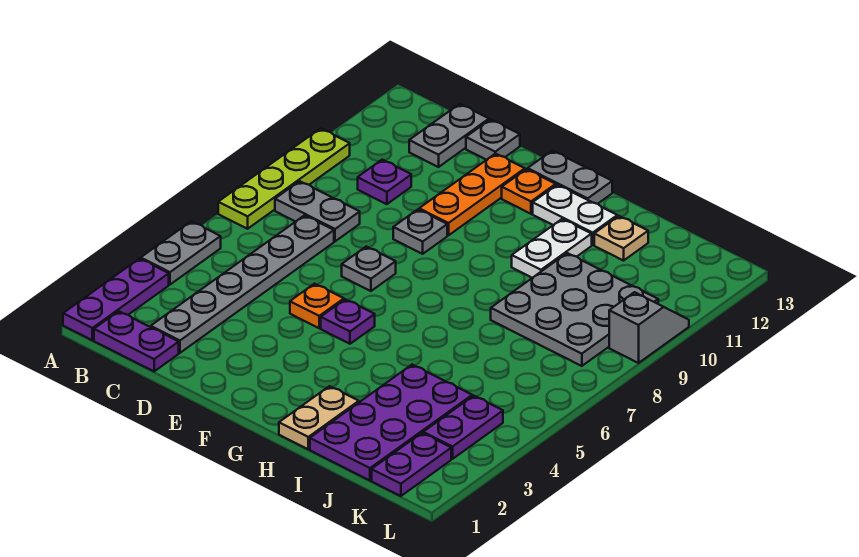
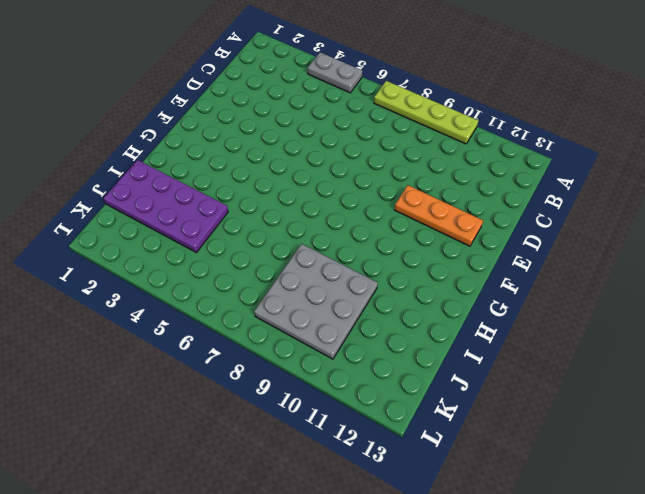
none -> purple 1x3 plate [63,259,169,340]
none -> purple 1x2 plate [94,311,179,371]
none -> grey 1x2 plate [275,181,360,241]

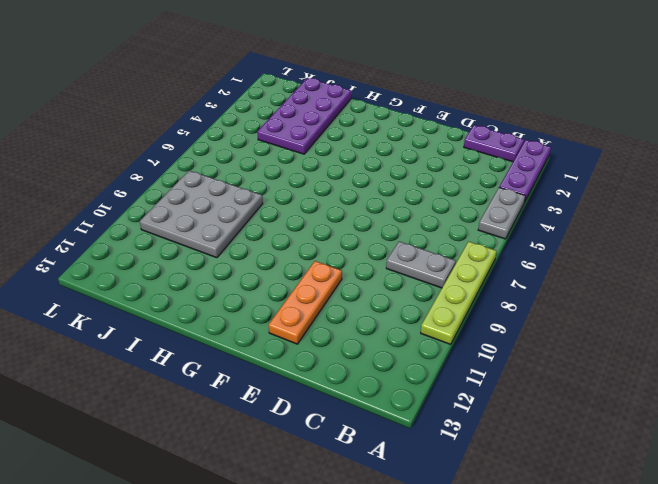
none -> grey 1x6 plate [151,215,334,353]
none -> purple 1x1 plate [358,160,411,204]
none -> grey 1x2 plate [409,104,489,167]

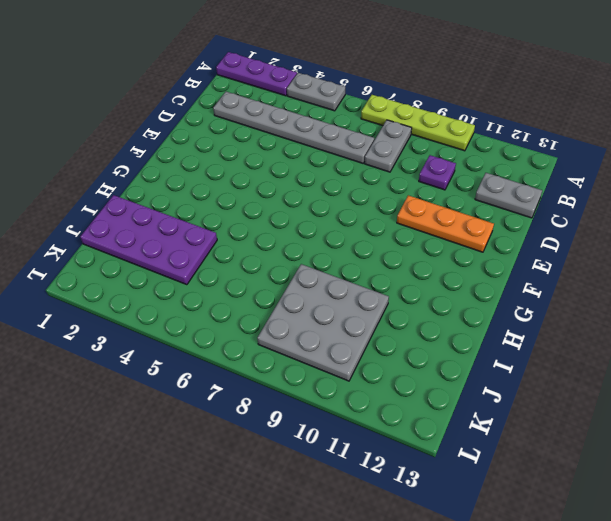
none -> purple 1x2 plate [94,311,179,371]
none -> grey 1x1 plate [466,119,520,160]
none -> orange 1x1 plate [290,284,344,328]

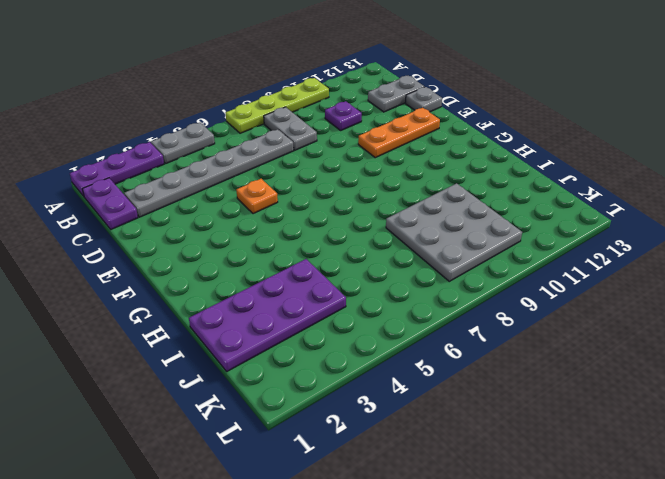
none -> grey 1x1 plate [342,246,396,291]
none -> grey 1x1 plate [393,209,447,254]
none -> purple 1x1 plate [321,299,375,344]

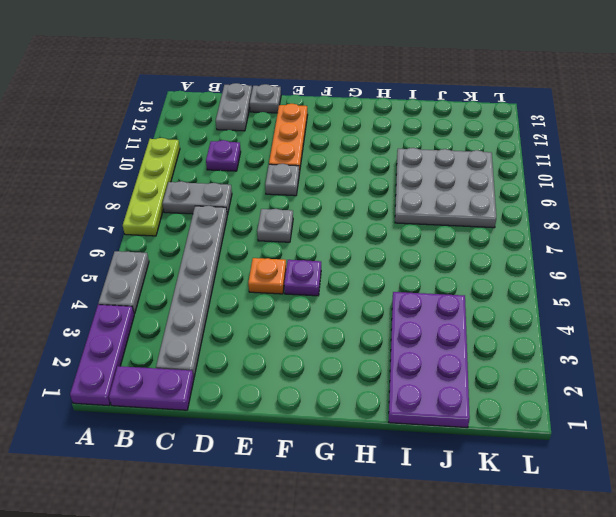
none -> orange 1x1 plate [502,169,556,214]
none -> grey 1x2 plate [528,151,612,204]
none -> white 1x2 plate [533,185,617,245]

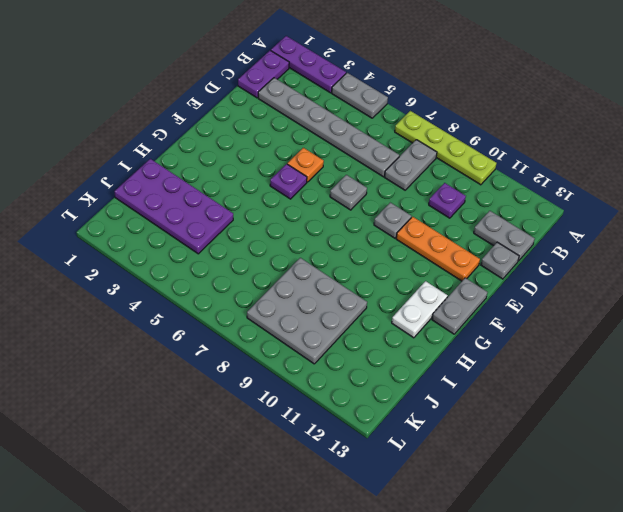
none -> orange 1x1 plate [502,169,556,214]
none -> tan 1x2 plate [279,386,359,449]
none -> white 1x2 plate [512,219,592,278]

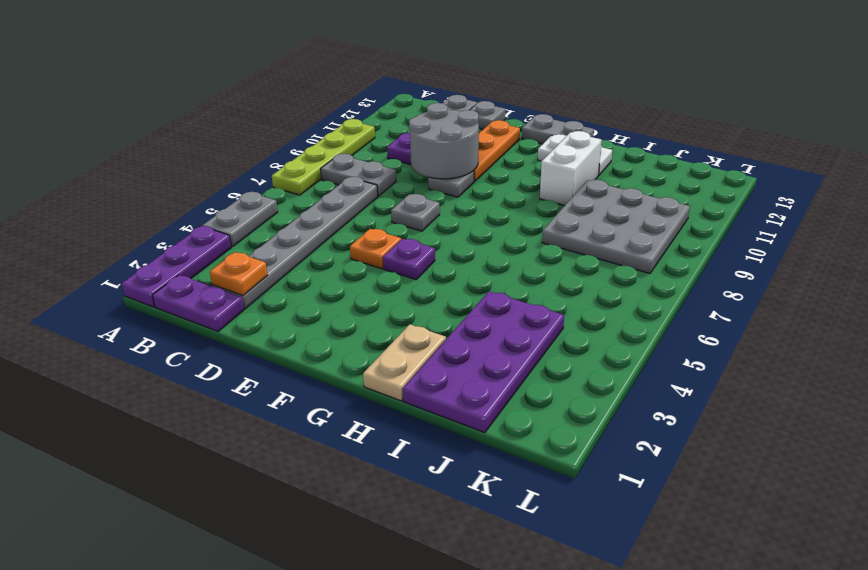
orange 1x1 plate [210,252,267,296] -> orange 1x1 plate moved to [502,169,556,214]
grey 2x2 round brick [409,103,479,179] -> none
white 1x2 brick [540,131,601,206] -> white 1x2 plate [512,219,592,278]
none -> tan 1x1 plate [594,216,648,261]
none -> purple 1x2 plate [372,433,451,496]
none -> purple 1x2 plate [423,396,503,459]

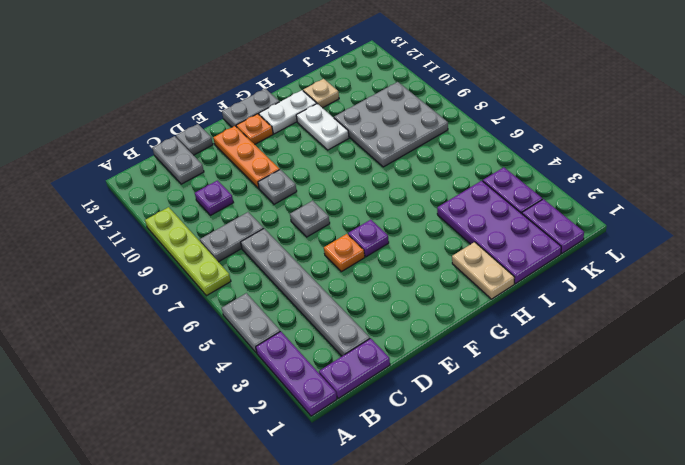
none -> grey 1x2 slope [609,292,689,363]

